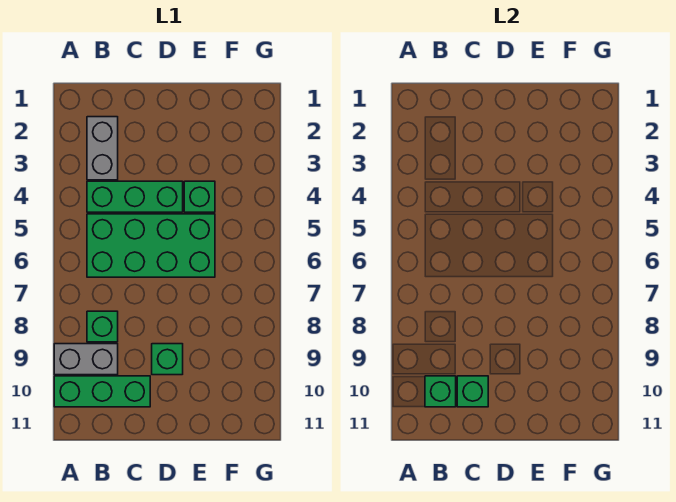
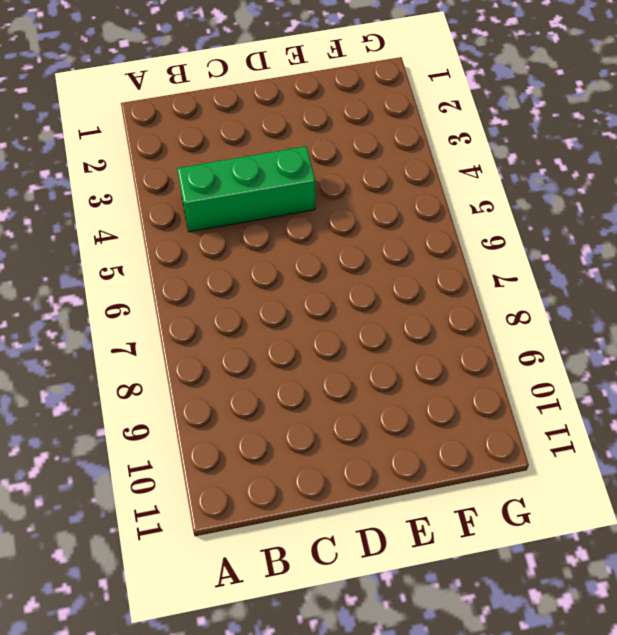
none -> grey 1x2 brick [54,344,118,375]
none -> green 1x3 brick [54,376,150,407]

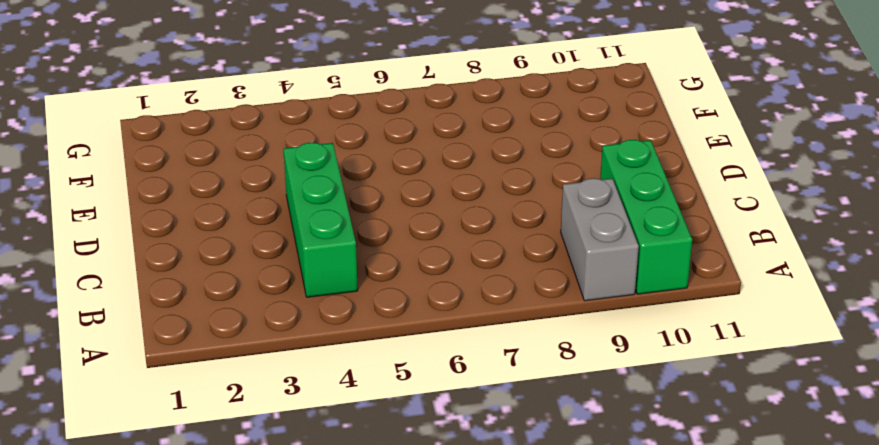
none -> grey 1x2 brick [87,117,118,180]
none -> green 2x4 brick [87,214,215,277]

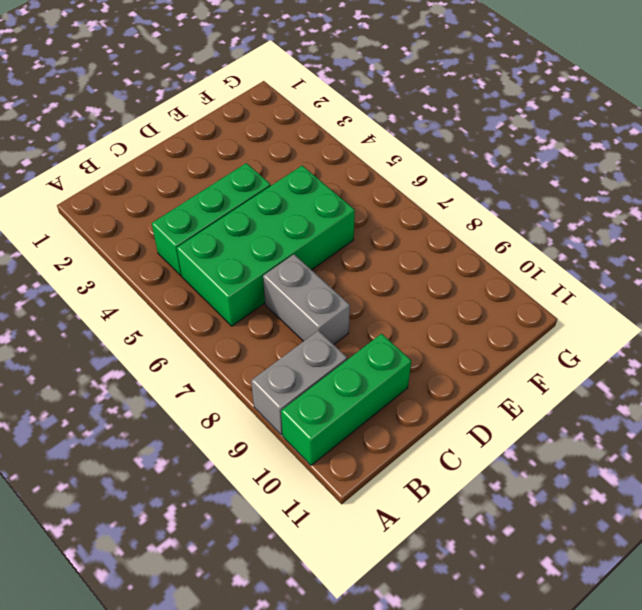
grey 1x2 brick [263,254,350,344] -> grey 1x2 brick moved to [87,117,118,180]
none -> green 1x1 brick [87,311,118,342]
none -> green 1x1 brick [152,344,183,375]

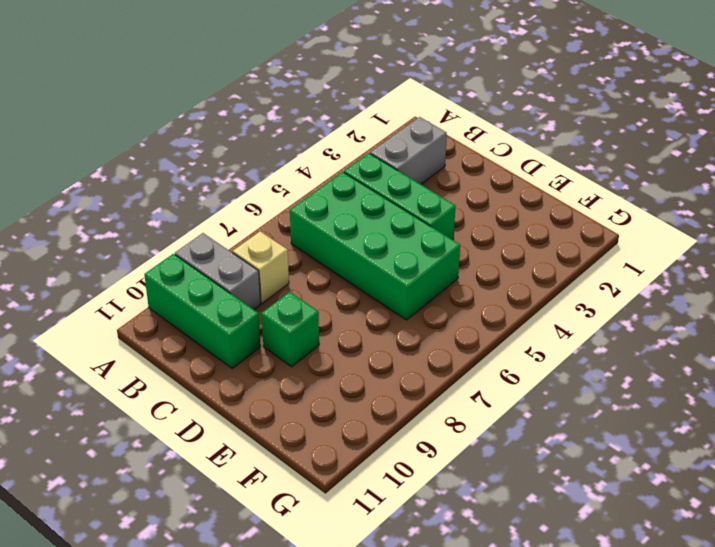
tan 1x1 brick [233,231,289,303] -> green 1x1 brick [87,311,118,342]
none -> green 1x1 brick [184,181,215,212]
none -> green 1x1 brick [425,376,456,407]

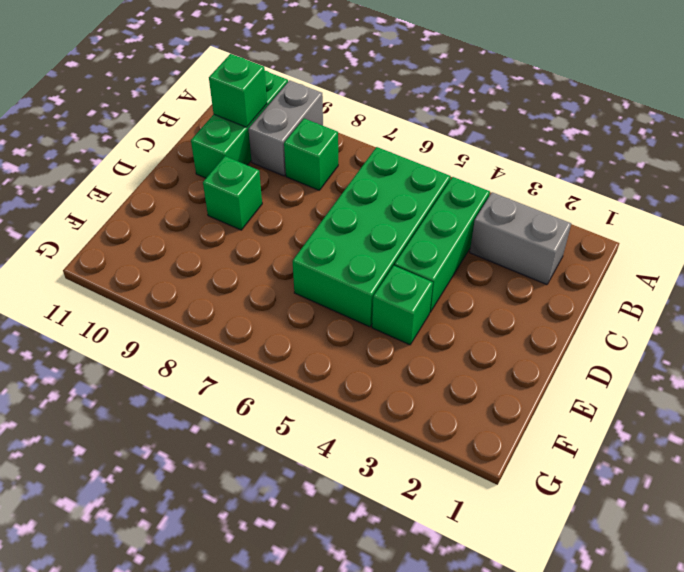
none -> green 1x1 brick [457,376,488,407]

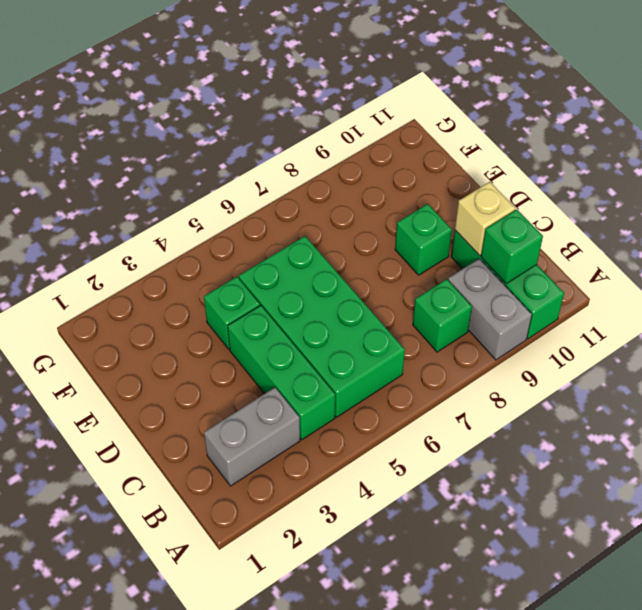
tan 1x1 brick [455,182,515,256] -> green 1x1 brick [457,376,488,407]

